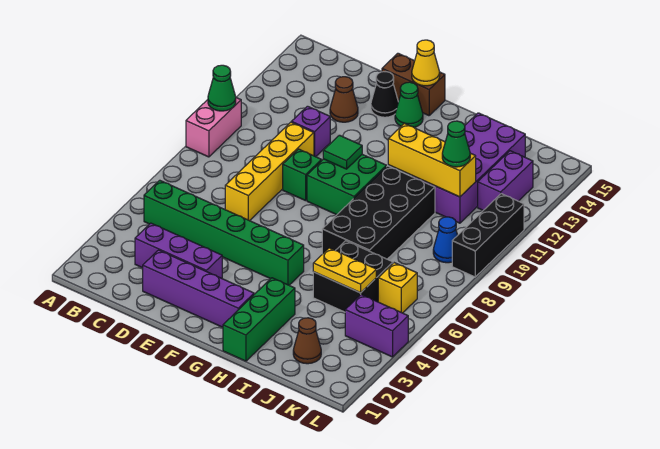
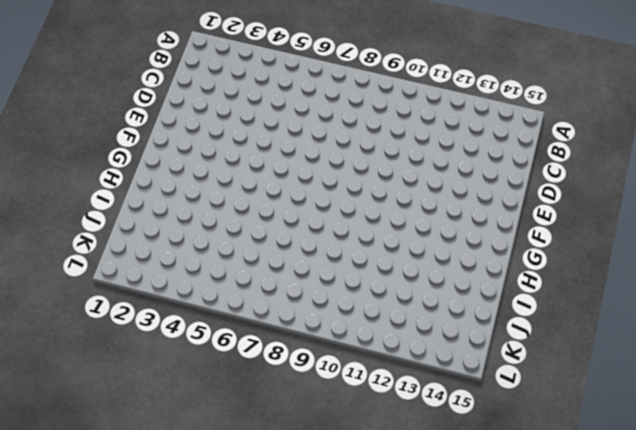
none -> pink 1x2 brick [186,98,241,157]
none -> green 1x6 brick [144,180,304,285]
none -> purple 1x3 brick [135,223,222,278]

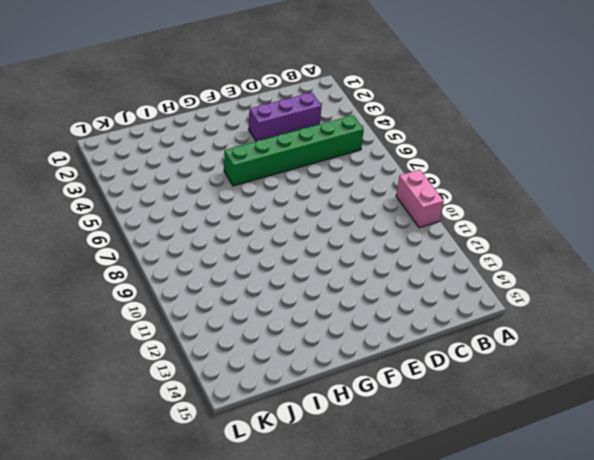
none -> purple 1x4 brick [143,250,254,327]
none -> yellow 1x4 brick [225,122,314,221]
none -> purple 1x1 brick [292,106,330,157]

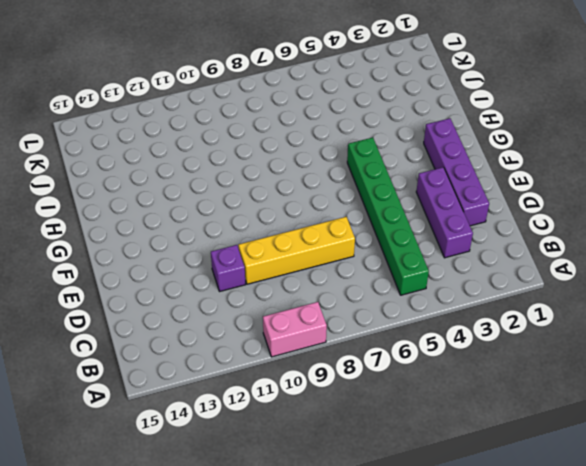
none -> brown 1x1 cone [330,77,358,122]
none -> green 1x1 brick [283,149,322,201]
none -> black 1x1 cone [371,72,398,117]

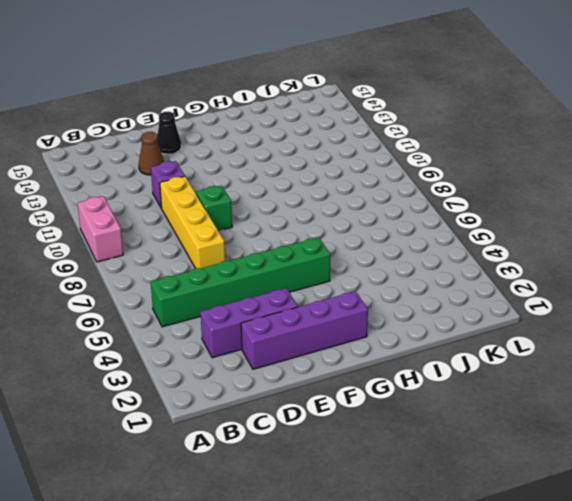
none -> brown 1x2 brick [382,53,445,116]
none -> green 2x2 brick [307,154,386,215]
none -> green 1x1 cone [395,82,423,127]

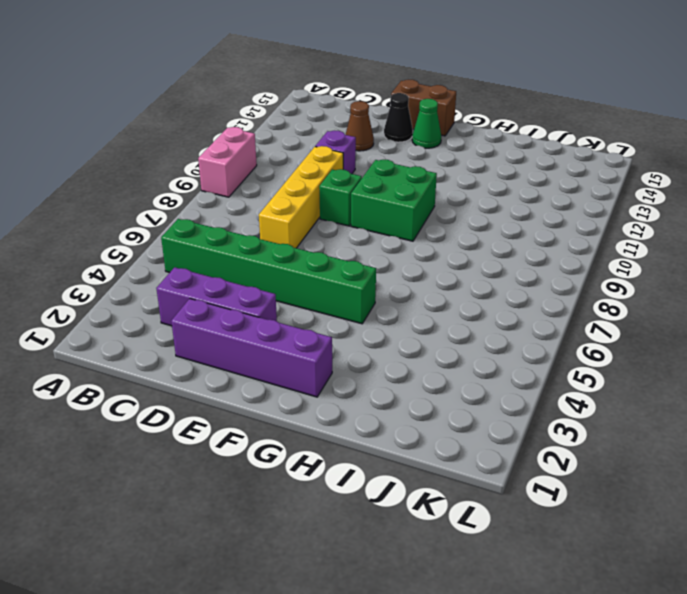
none -> green 1x3 brick [223,278,295,361]
none -> black 2x4 brick [322,166,435,259]
none -> black 2x2 brick [313,241,393,312]

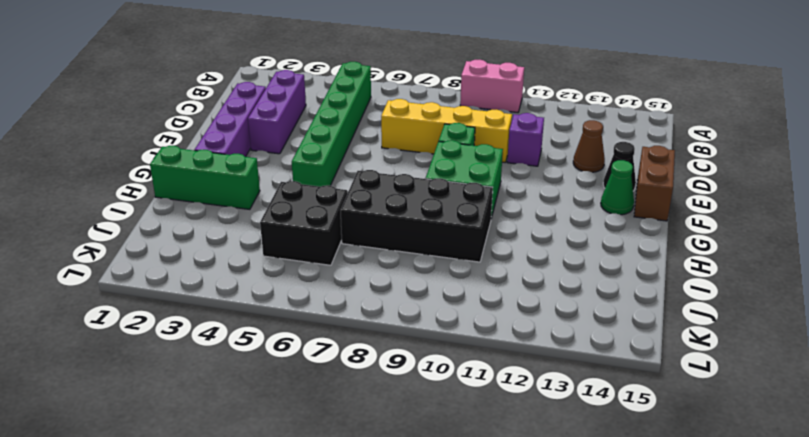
none -> purple 2x4 brick [413,113,525,223]
none -> brown 1x1 cone [293,318,321,364]
none -> purple 1x2 brick [345,295,408,357]

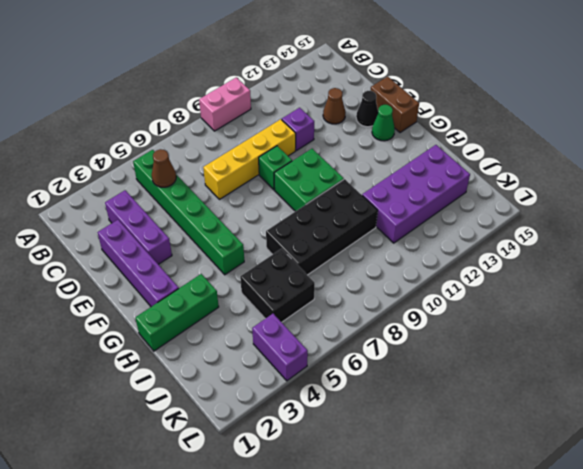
brown 1x1 cone [152,149,176,187] -> brown 1x1 cone moved to [293,318,321,364]
none -> yellow 1x1 brick [378,263,417,313]
none -> blue 1x1 cone [433,217,458,263]
none -> purple 1x2 brick [478,151,533,210]

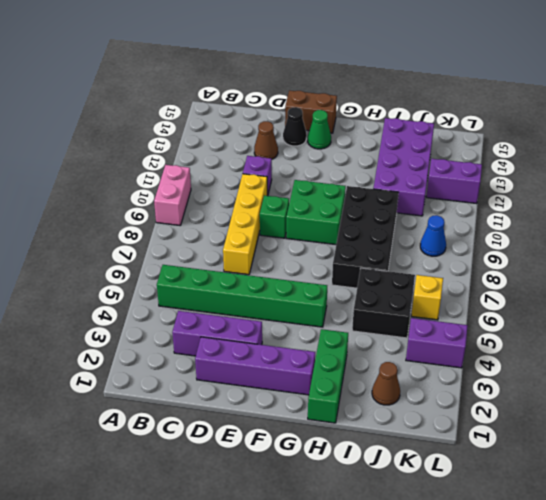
purple 1x2 brick [426,159,482,204] -> purple 1x2 brick turned to [478,151,533,210]
none -> black 1x3 brick [452,194,524,277]
none -> green 1x1 cone [208,65,236,111]
none -> green 1x1 tile [323,135,362,169]

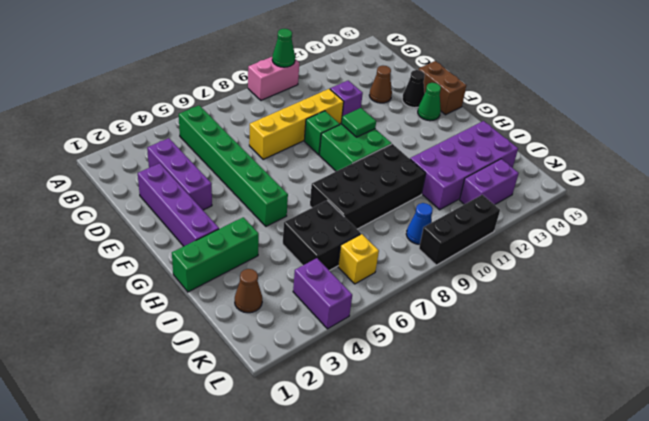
none -> yellow 1x1 cone [412,40,440,86]
none -> yellow 1x3 brick [388,123,476,197]
none -> yellow 1x2 plate [313,248,376,293]

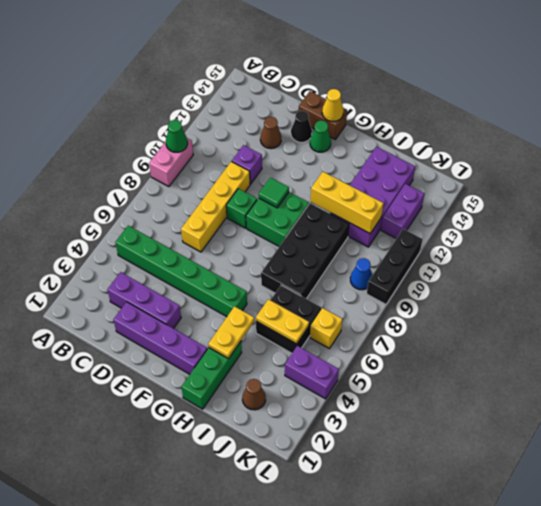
yellow 1x2 plate [208,306,254,359] -> none
none -> green 1x1 cone [442,121,470,167]

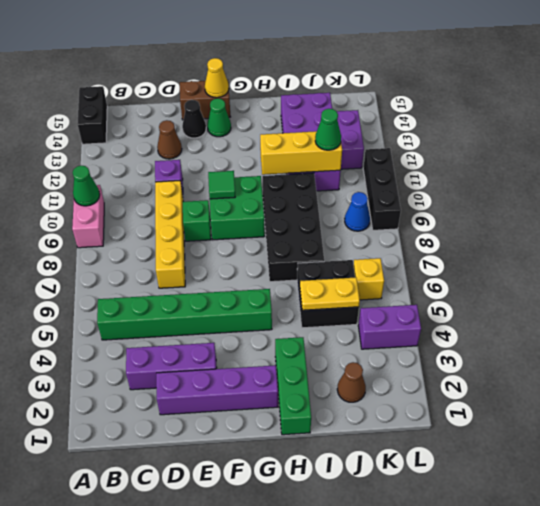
black 1x2 brick [77,86,107,144] -> none

